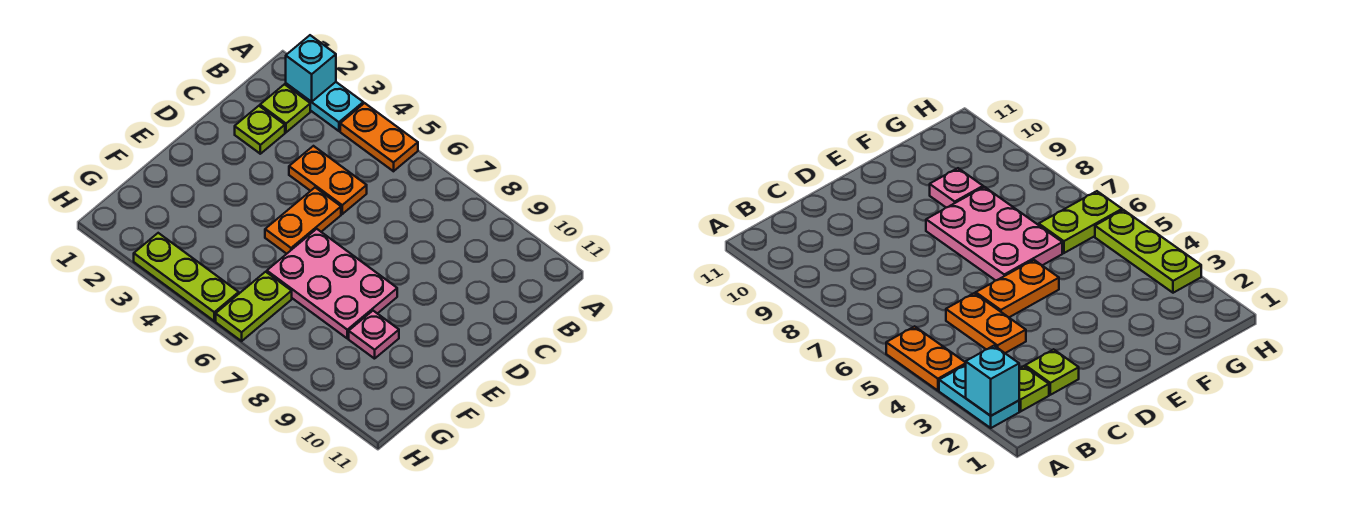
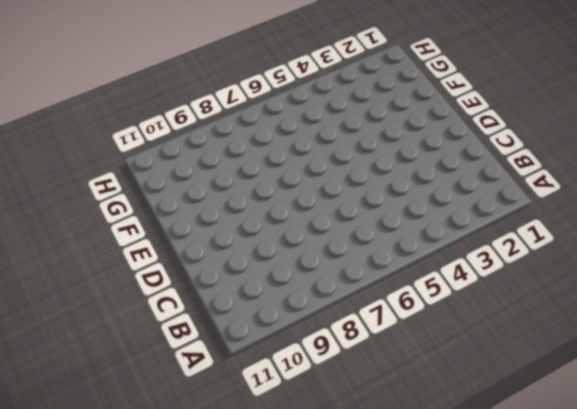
none -> cyan 1x2 plate [286,82,363,131]
none -> orange 1x2 plate [340,103,418,171]

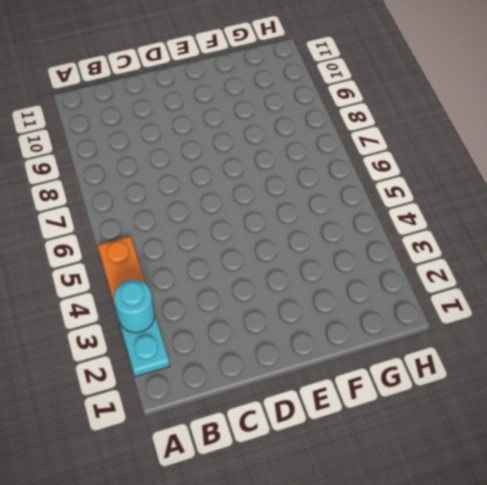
cyan 1x1 round brick [114,280,155,333] -> none
none -> lime 1x1 plate [260,84,310,132]
none -> lime 1x1 plate [235,106,285,154]

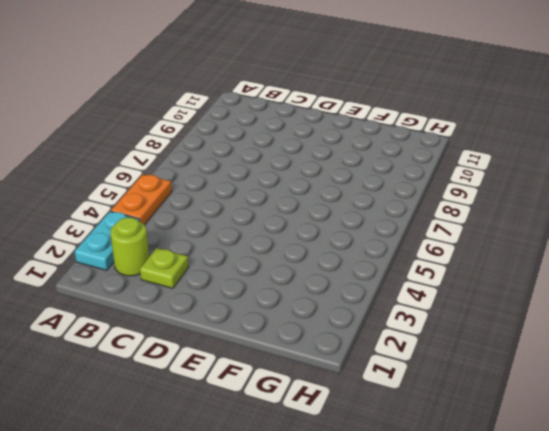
lime 1x1 round brick [111,217,149,276] -> lime 1x1 plate [260,84,310,132]
none -> orange 1x2 plate [289,146,367,214]
none -> orange 1x2 plate [265,188,341,254]

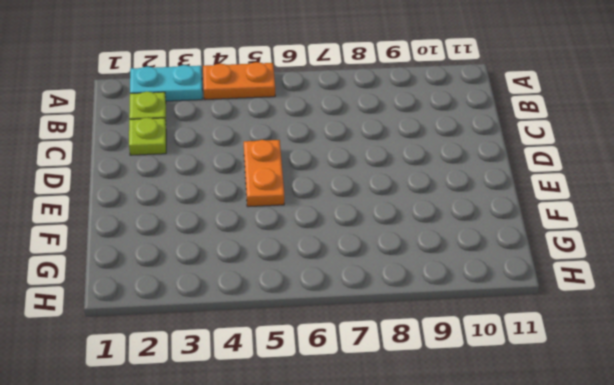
none -> orange 1x2 plate [289,146,367,214]
none -> pink 2x3 plate [267,229,397,338]

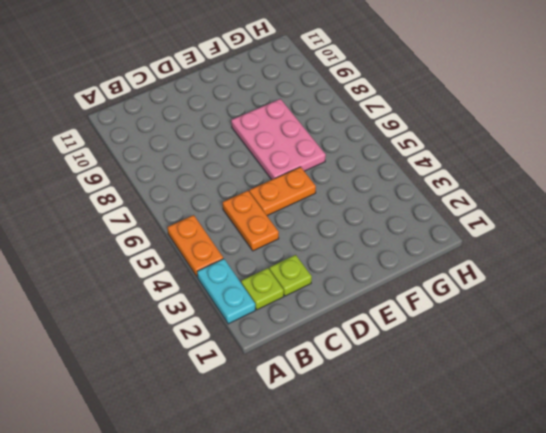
none -> pink 1x1 plate [349,311,399,359]
none -> lime 1x2 plate [216,272,292,341]

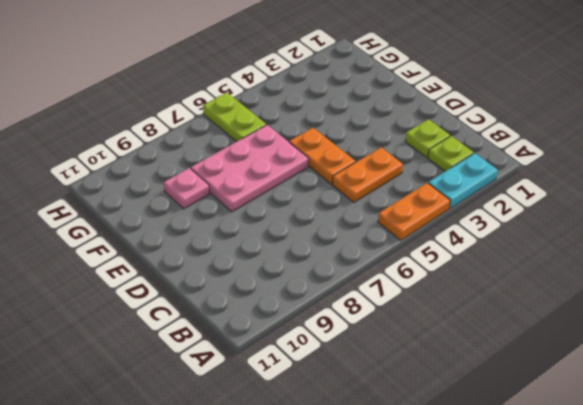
none -> lime 1x3 plate [134,233,239,321]
none -> cyan 1x1 brick [286,35,336,102]

